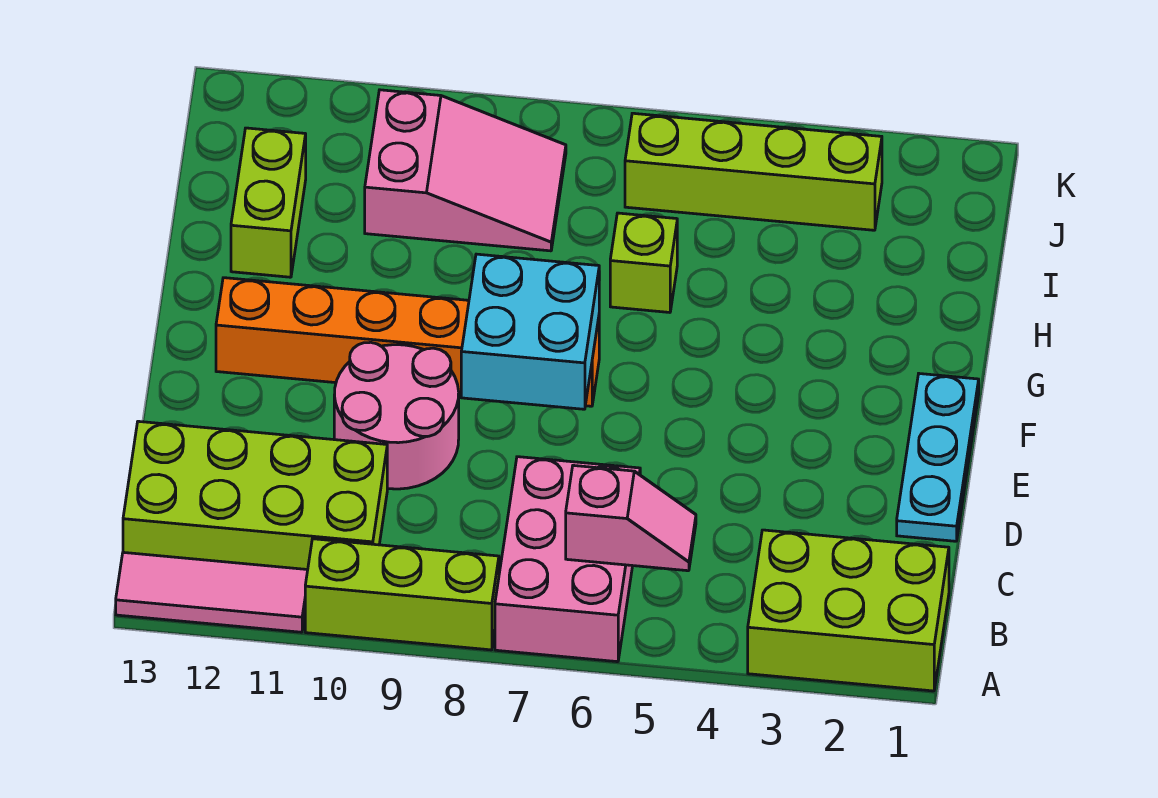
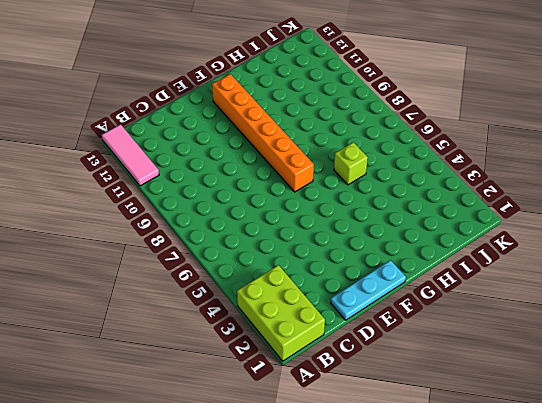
none -> pink 2x3 brick [495,457,640,662]
none -> lime 1x3 brick [305,539,499,650]
none -> lime 2x4 brick [123,421,387,570]

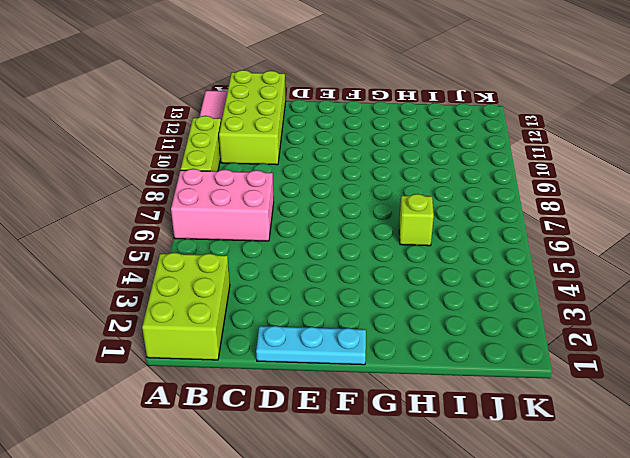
none -> pink 2x2 round brick [334,342,459,489]
none -> orange 1x6 brick [216,278,599,406]
none -> lime 1x2 brick [231,128,306,277]

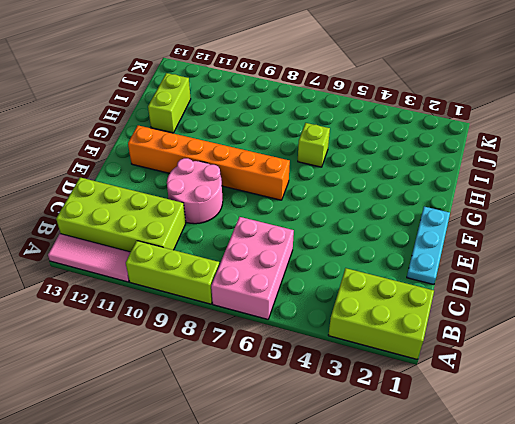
none -> pink 2x3 slope [365,90,566,251]
none -> lime 1x4 brick [625,113,882,230]
none -> pink 1x2 slope [566,465,696,571]

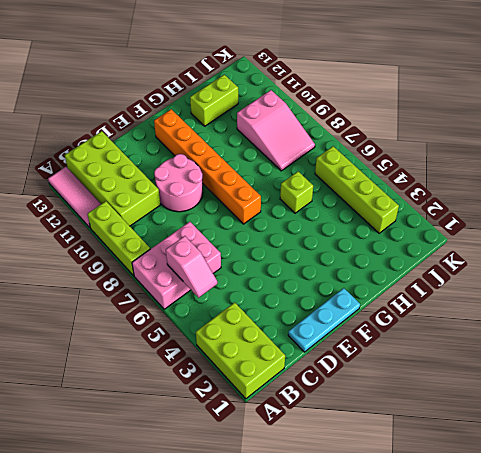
none -> cyan 2x2 brick [461,254,599,409]

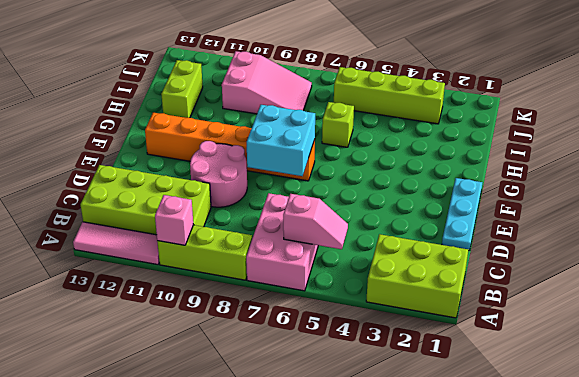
pink 1x1 brick [155,195,193,245] -> none

